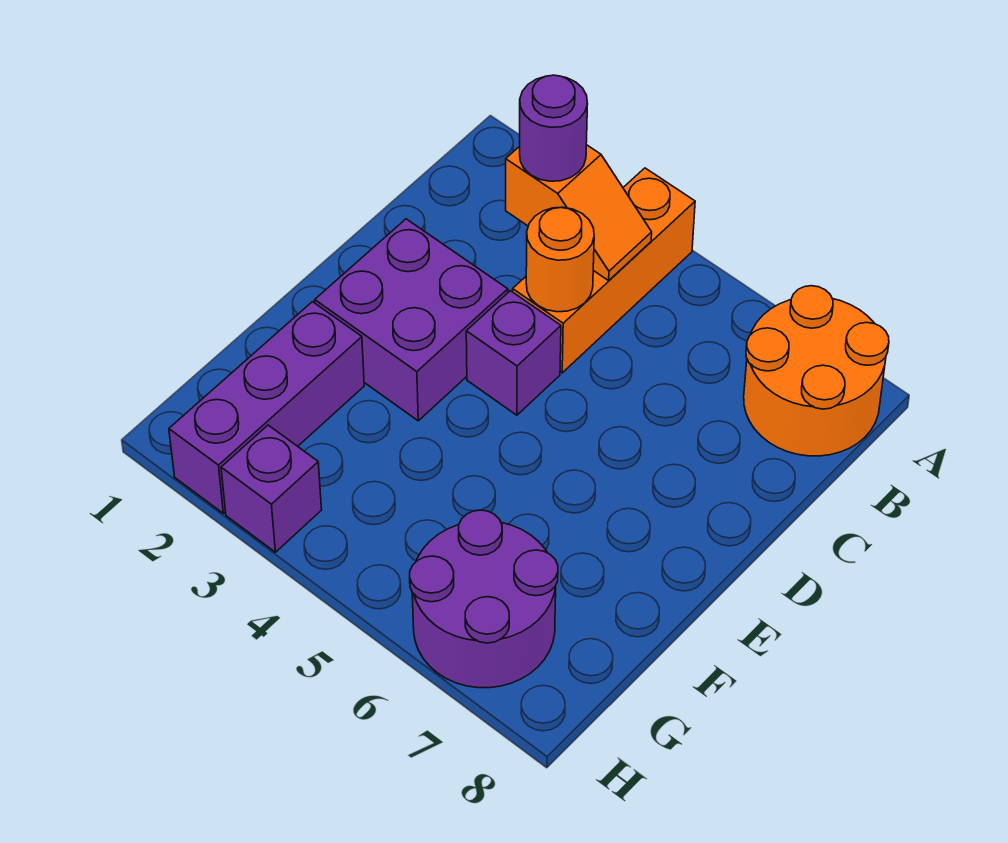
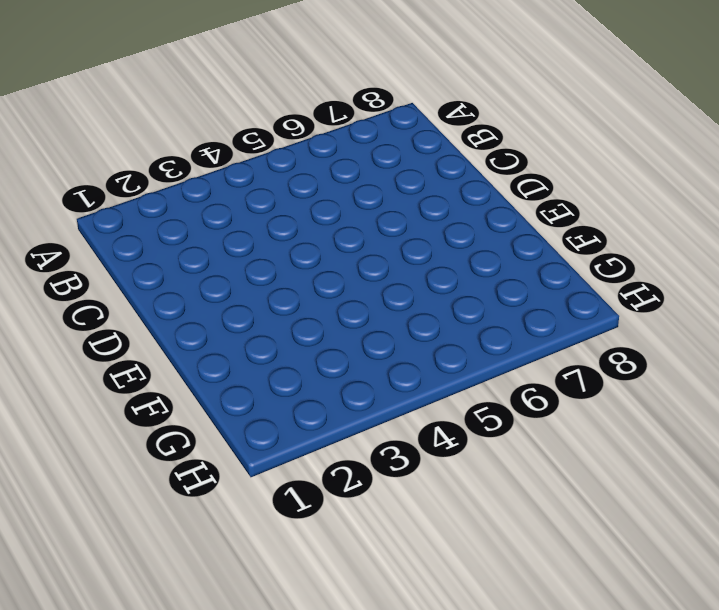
none -> orange 1x3 brick [513,168,695,373]
none -> orange 2x2 round brick [744,286,889,456]

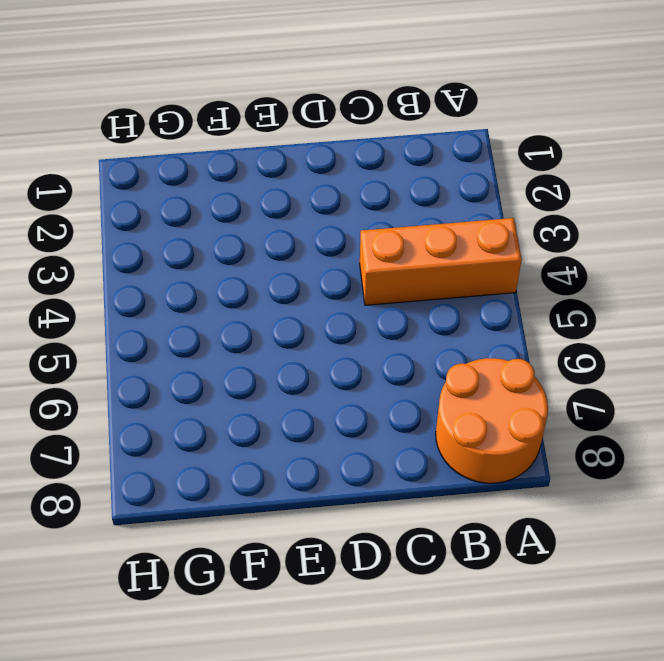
none -> purple 2x2 brick [315,219,508,421]
none -> purple 1x1 brick [466,291,561,415]

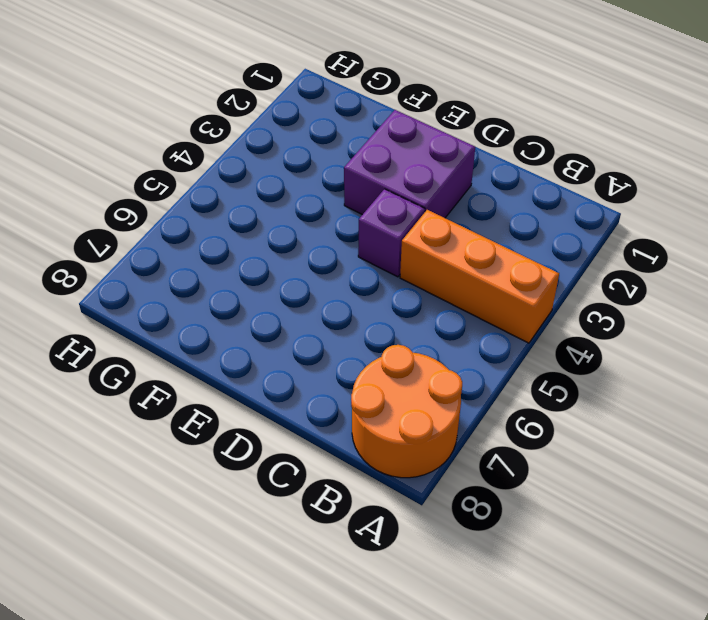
none -> purple 1x3 brick [169,302,364,513]
none -> purple 2x2 round brick [410,510,558,688]

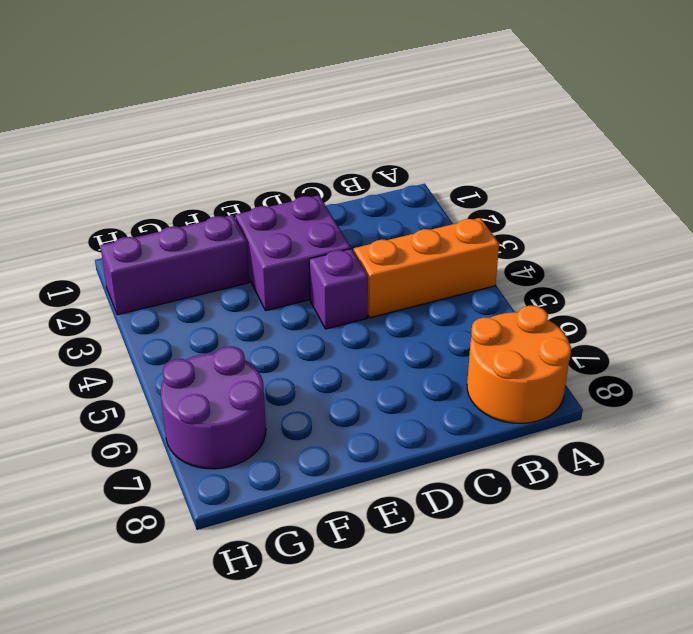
none -> purple 1x1 brick [221,425,322,552]
none -> orange 1x2 slope [506,145,652,281]

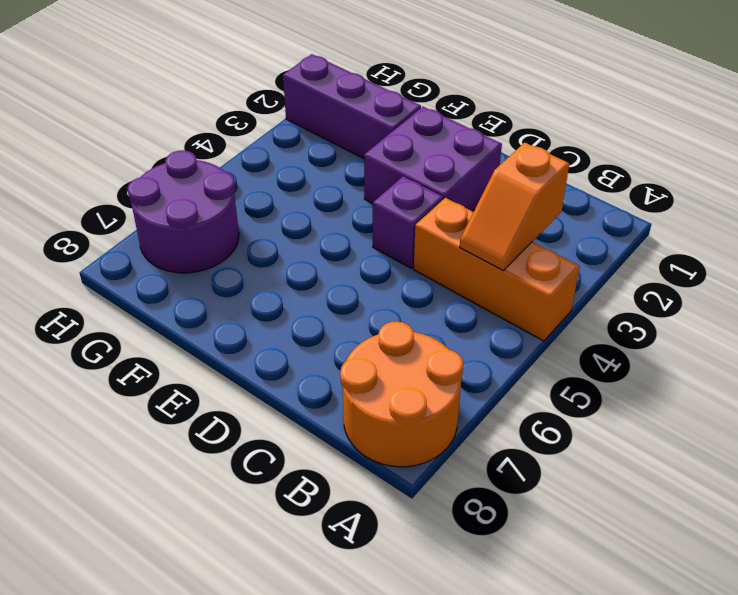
none -> purple 1x1 brick [221,425,322,552]
none -> orange 1x1 round brick [526,207,594,312]

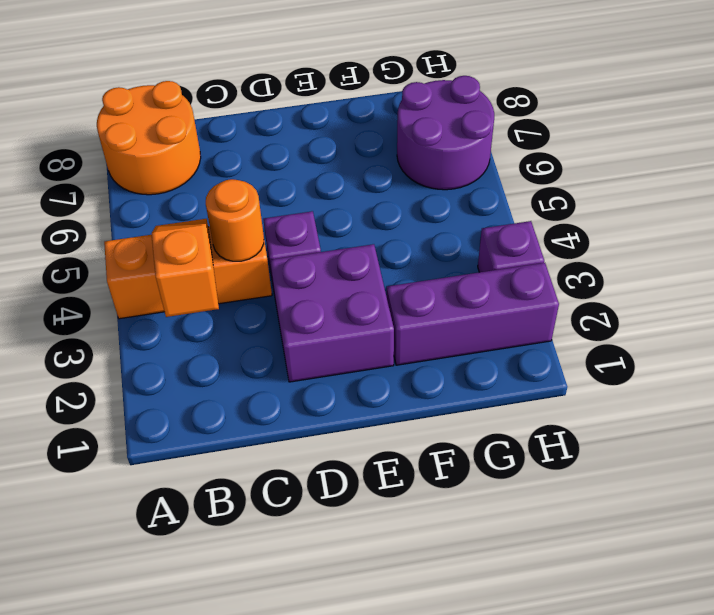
none -> purple 1x1 round brick [520,75,588,181]

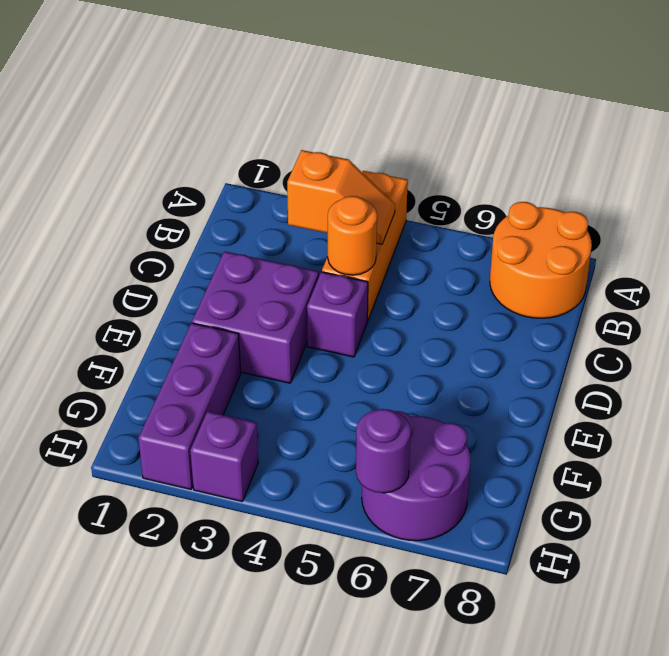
purple 1x1 round brick [356,409,411,493] -> purple 1x1 round brick moved to [520,75,588,181]

